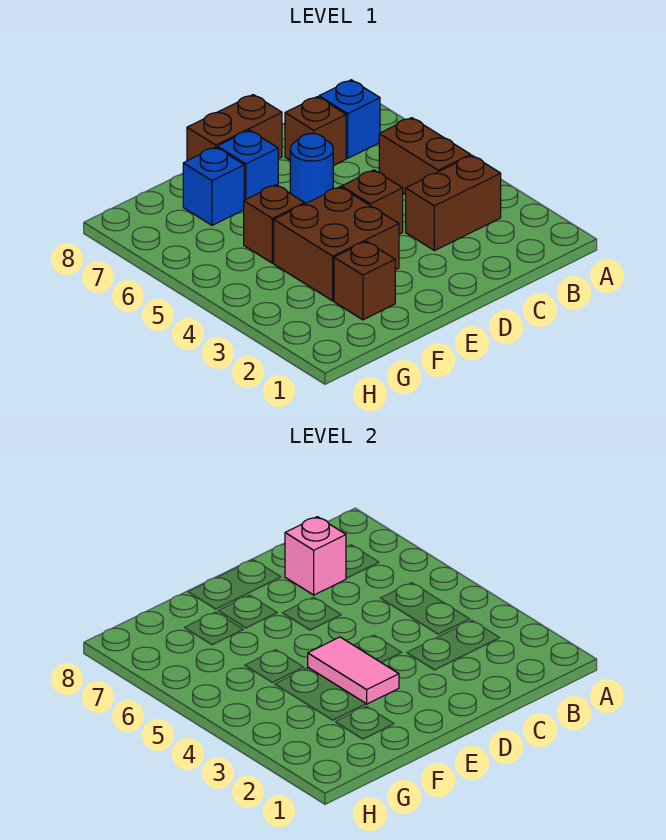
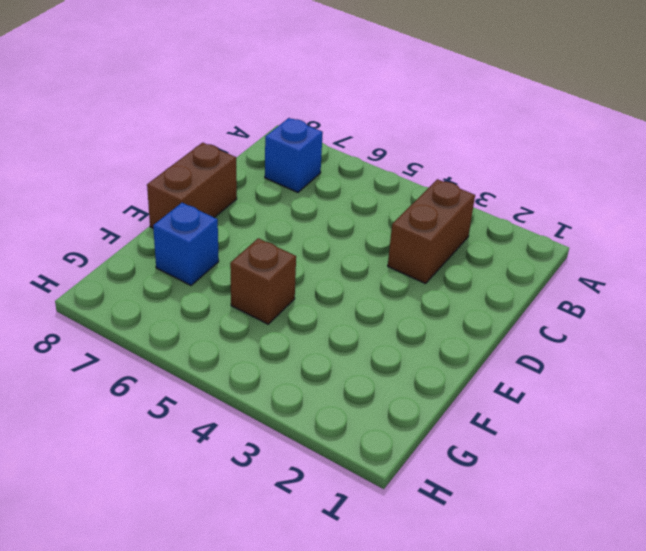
none -> brown 1x2 brick [379,118,471,195]
none -> brown 1x1 brick [285,97,346,166]
none -> brown 1x1 brick [342,170,403,234]

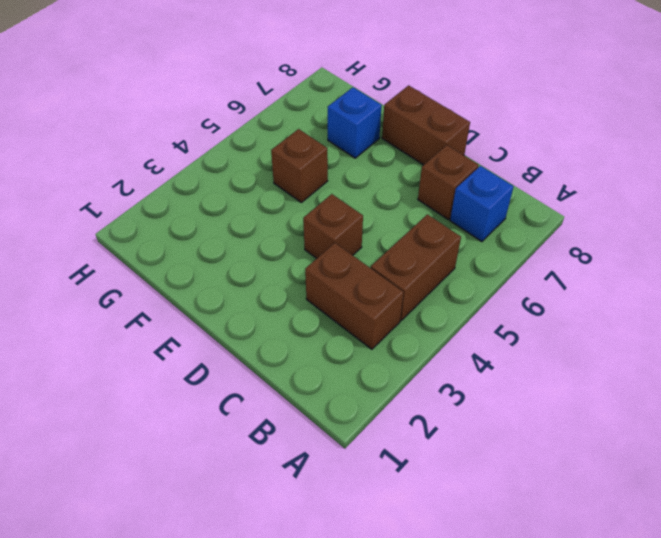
none -> blue 1x1 round brick [290,134,333,204]
none -> brown 2x2 brick [274,187,399,301]
none -> blue 1x1 brick [217,130,278,200]

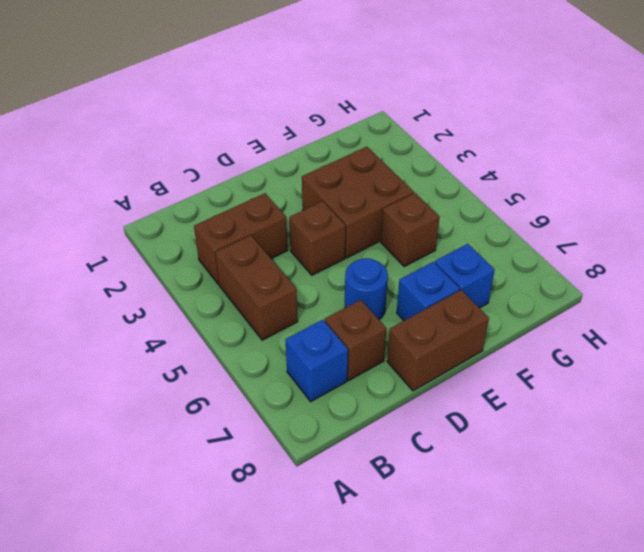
none -> brown 1x1 brick [334,241,395,320]
none -> pink 1x1 brick [285,517,346,595]
none -> pink 1x2 tile [308,637,399,704]

